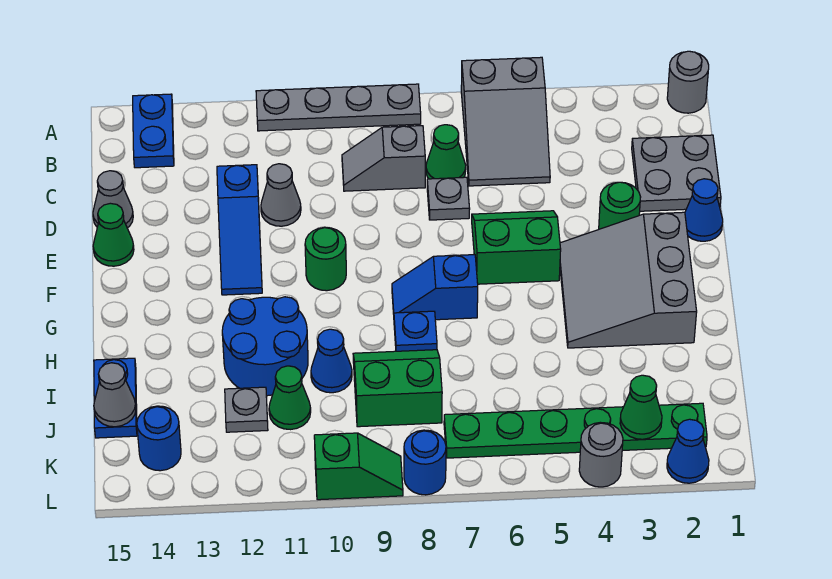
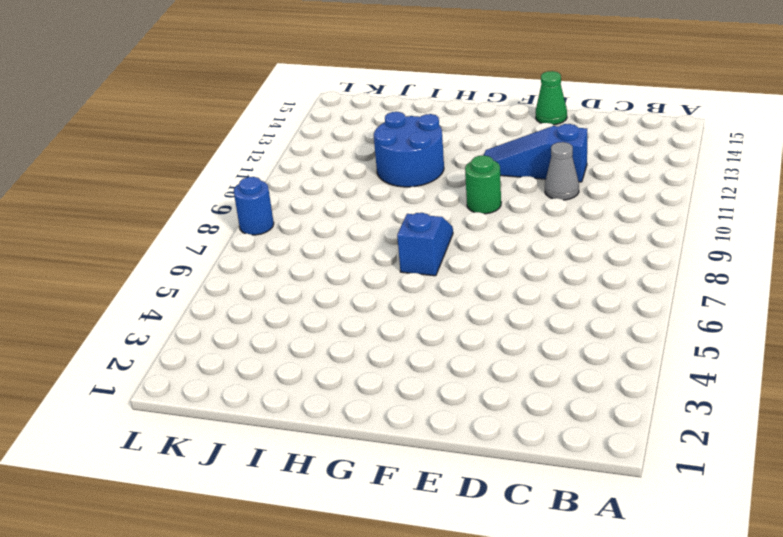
none -> grey 1x1 round brick [667,51,709,113]
none -> grey 2x3 slope [461,57,550,186]
none -> grey 1x4 plate [256,84,421,131]
none -> blue 1x2 plate [133,94,174,168]

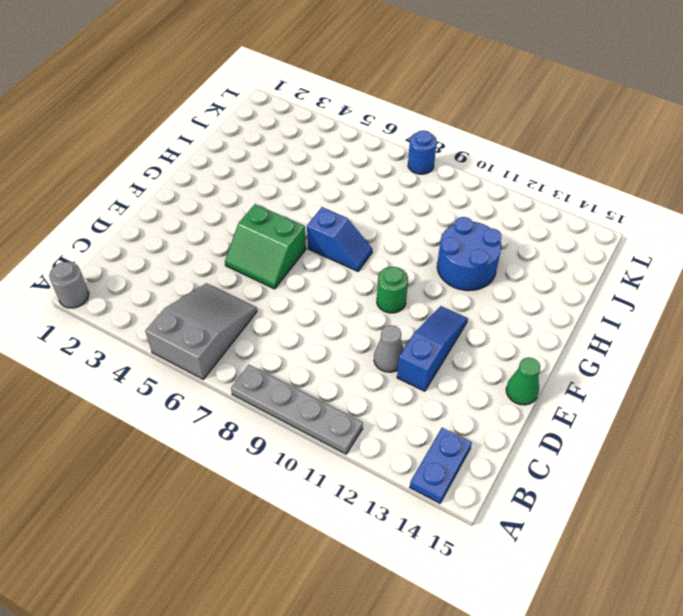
none -> grey 2x2 plate [632,135,721,211]
none -> green 1x1 cone [426,125,466,179]
none -> grey 1x2 slope [342,126,425,191]
none -> grey 1x1 plate [427,177,470,220]

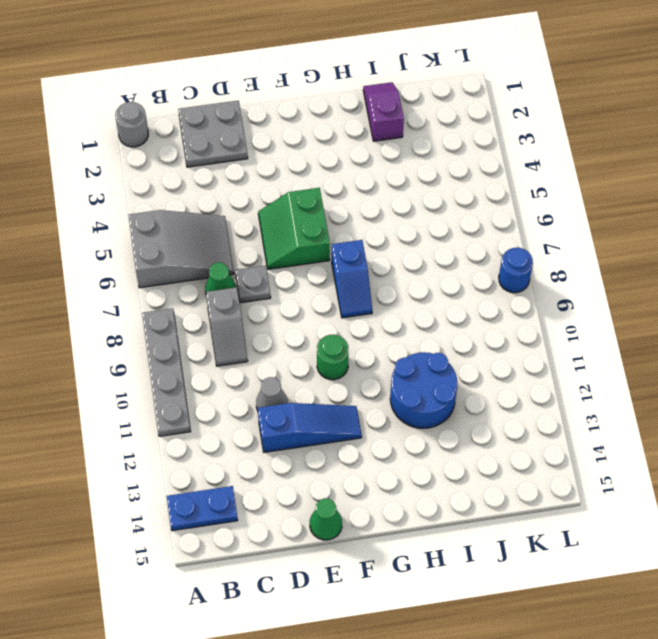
purple 1x2 slope [363,82,404,141] -> none
none -> grey 1x1 cone [93,171,133,228]
none -> blue 1x1 cone [685,179,723,241]
none -> green 1x1 round brick [599,182,640,229]
none -> grey 3x3 slope [560,212,697,348]

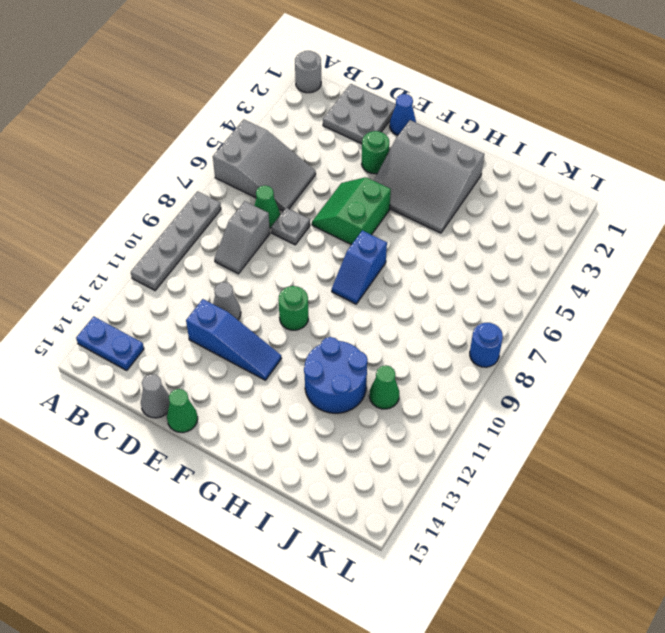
none -> blue 1x1 plate [394,311,437,351]
none -> green 2x2 slope [353,350,442,427]
none -> blue 1x1 cone [311,329,352,393]
none -> blue 1x2 plate [94,358,137,438]

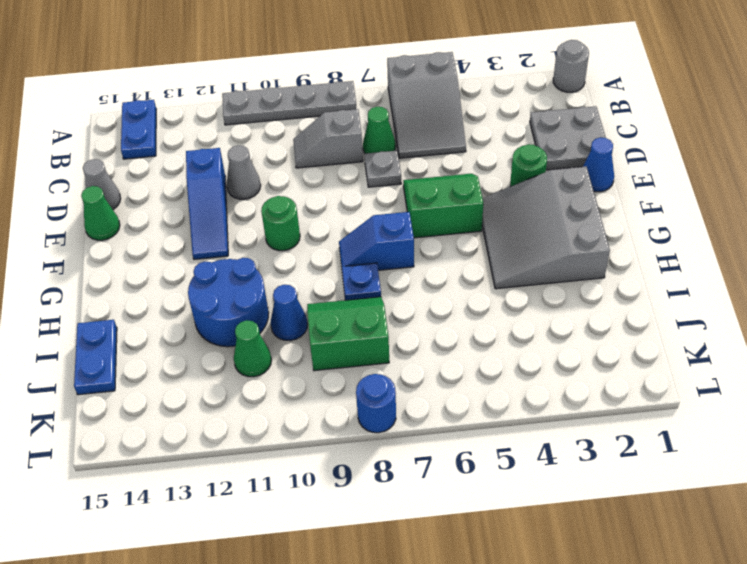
none -> grey 1x1 plate [225,387,268,432]
none -> green 1x6 plate [444,403,707,458]
none -> blue 1x1 round brick [137,406,181,471]
none -> blue 1x1 cone [667,419,709,483]

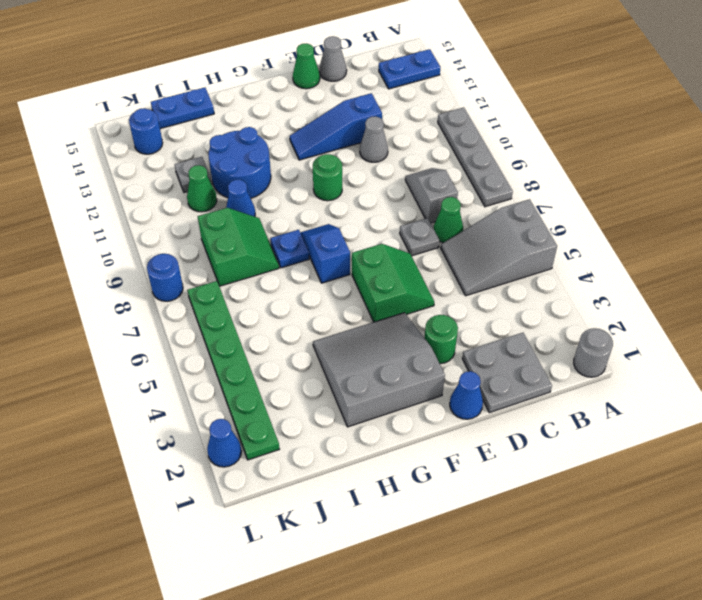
none -> grey 1x1 round brick [579,422,623,487]
none -> green 1x2 slope [314,433,403,500]
none -> grey 1x1 cone [94,363,136,427]
none -> green 1x1 cone [620,375,662,439]

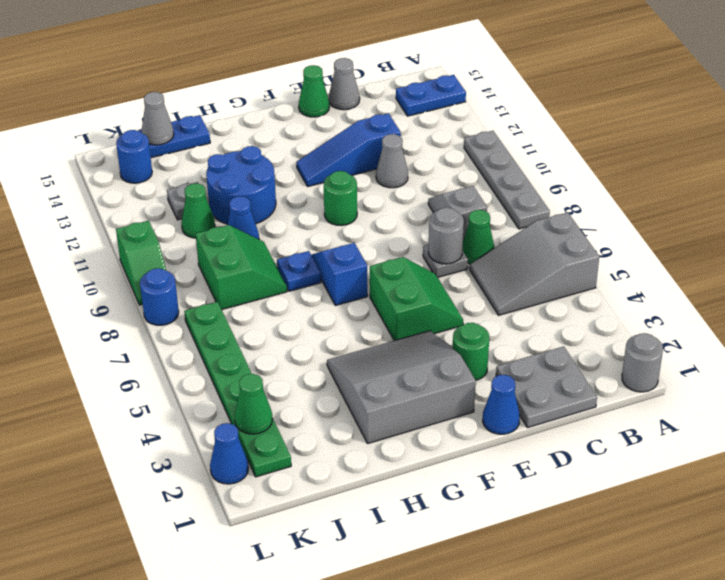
grey 1x1 round brick [428,208,464,264] -> grey 1x1 round brick moved to [579,422,623,487]

